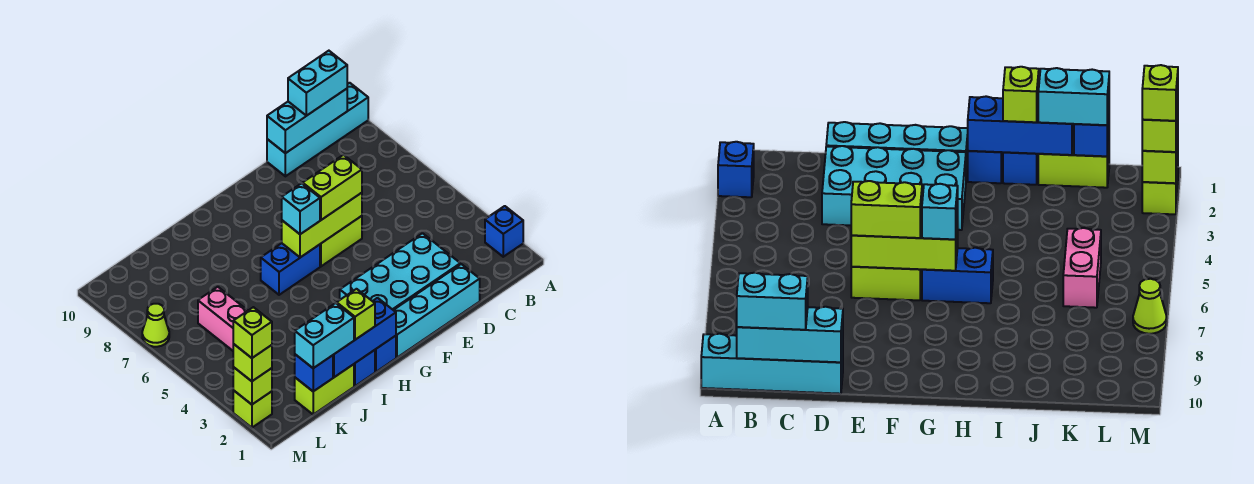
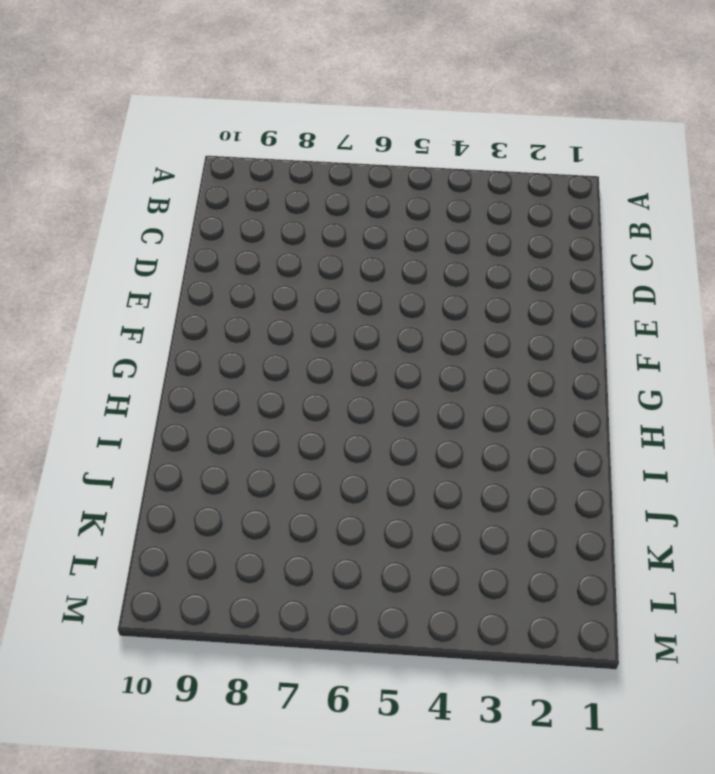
none -> blue 1x1 brick [485,206,523,257]
none -> cyan 1x4 brick [267,83,368,176]
none -> cyan 1x4 brick [394,264,480,357]

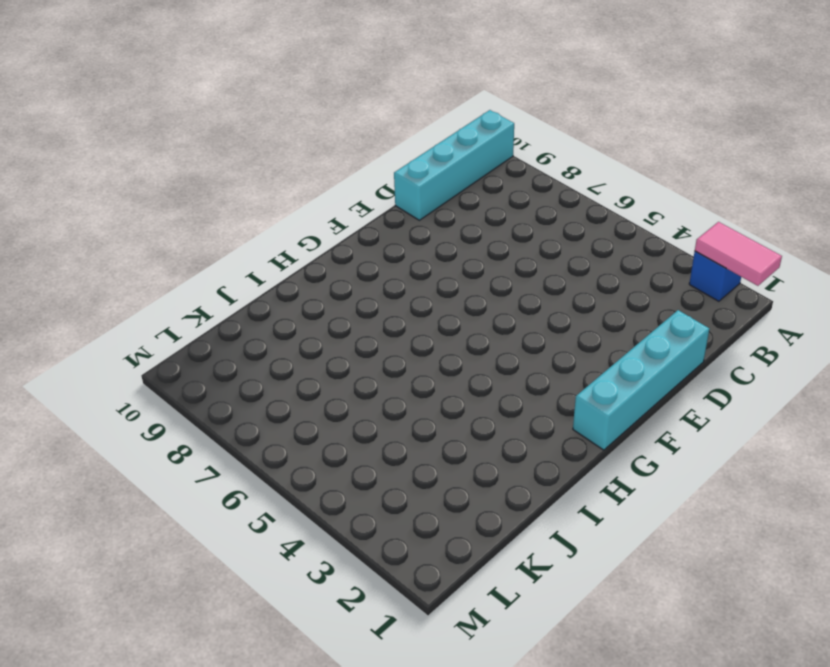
pink 1x2 tile [695,222,782,286] -> none
none -> cyan 2x4 brick [340,233,460,310]
none -> lime 1x2 brick [320,216,362,266]
none -> blue 1x2 brick [261,243,320,295]

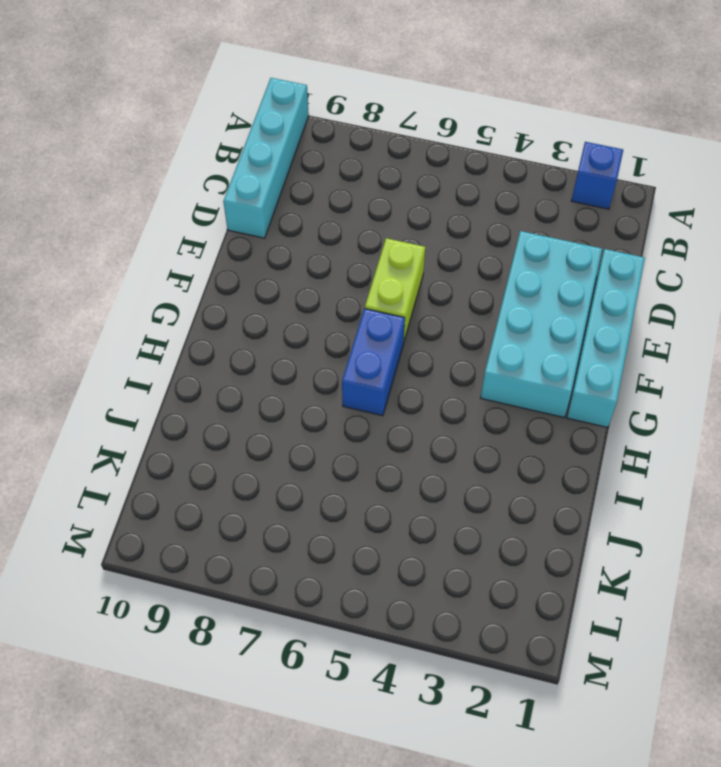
none -> blue 1x1 brick [375,336,396,372]
none -> blue 1x1 brick [354,350,375,386]
none -> lime 1x2 brick [295,364,354,414]

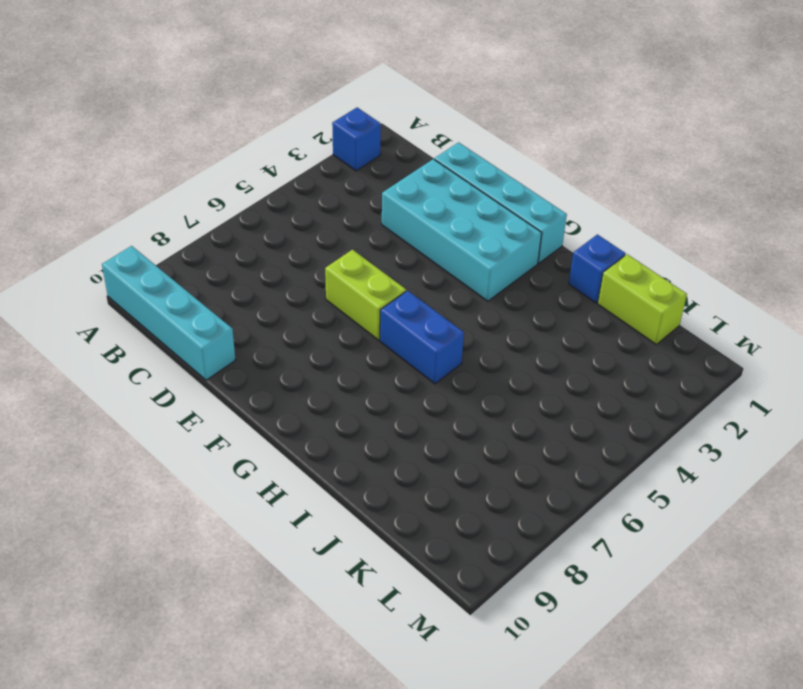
none -> blue 1x1 brick [375,336,396,372]
none -> pink 1x2 brick [198,287,248,351]
none -> lime 1x1 brick [233,391,272,428]

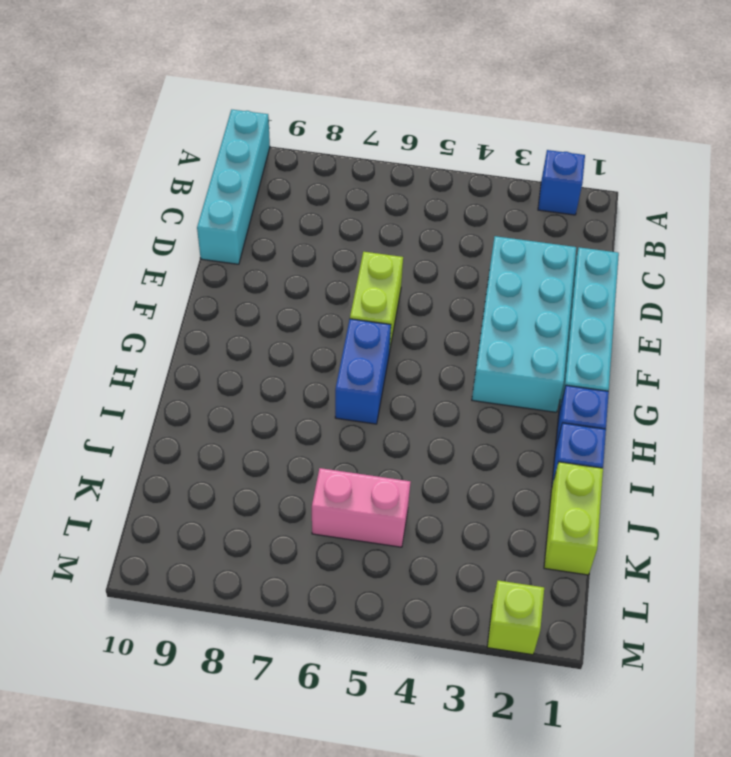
none -> lime 1x1 cone [142,304,169,347]
none -> cyan 1x3 brick [267,89,347,153]
none -> lime 1x3 brick [282,193,362,257]

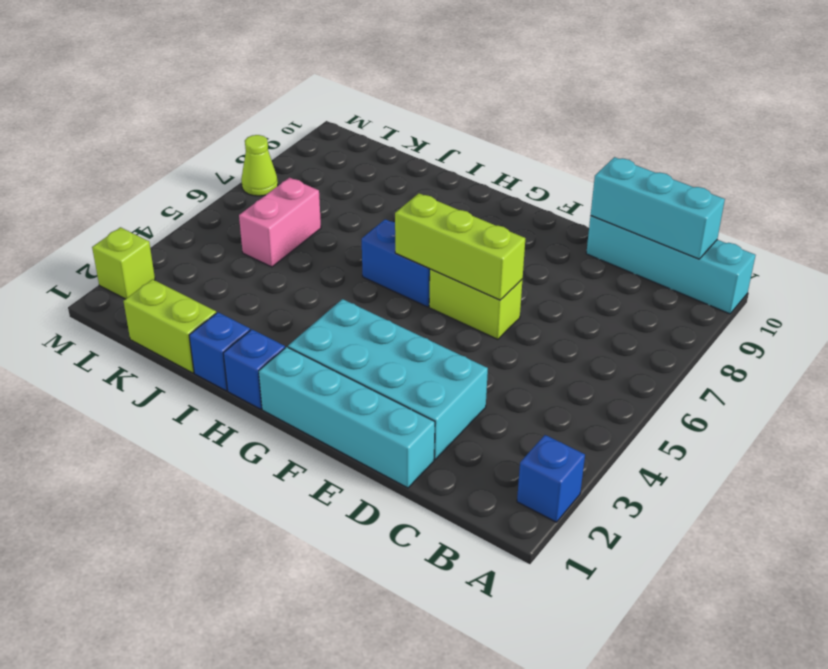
none -> blue 1x3 brick [333,298,396,377]
none -> blue 1x1 brick [295,354,333,391]
none -> lime 1x1 brick [233,367,272,404]

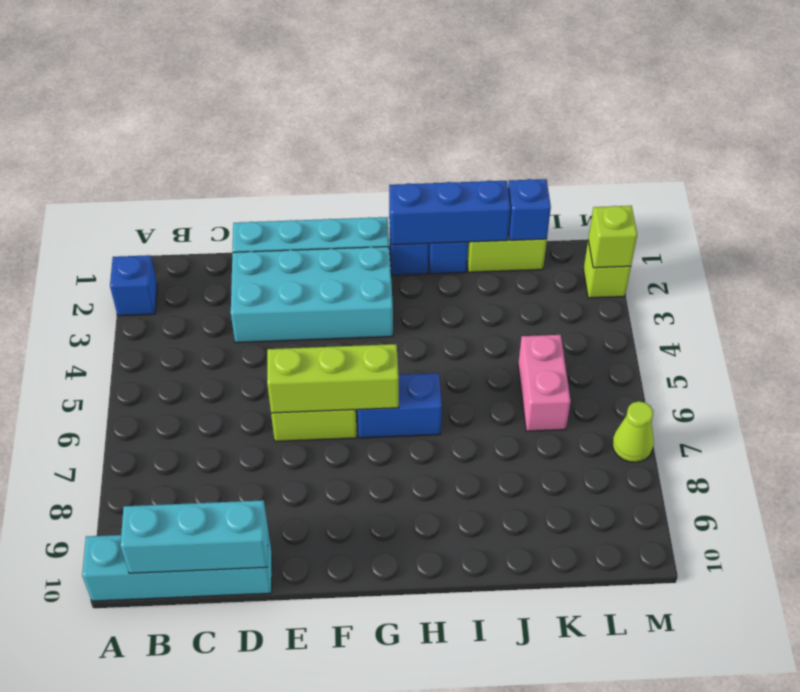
none -> cyan 1x2 brick [288,51,347,116]
none -> lime 1x2 brick [303,155,362,220]
none -> cyan 1x1 brick [282,183,320,234]

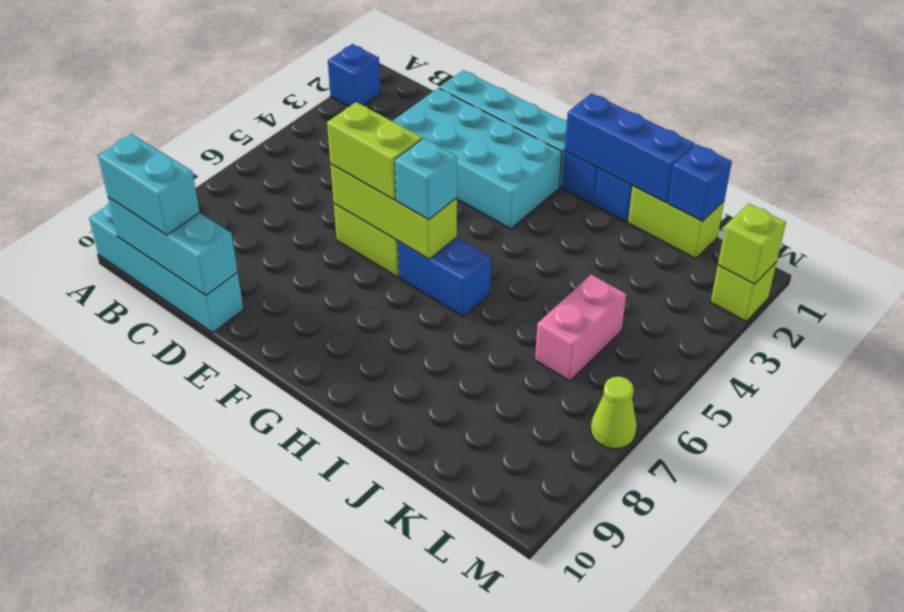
none -> lime 1x1 brick [336,289,375,340]
none -> cyan 1x2 brick [295,303,354,368]
none -> lime 1x1 brick [233,344,272,381]

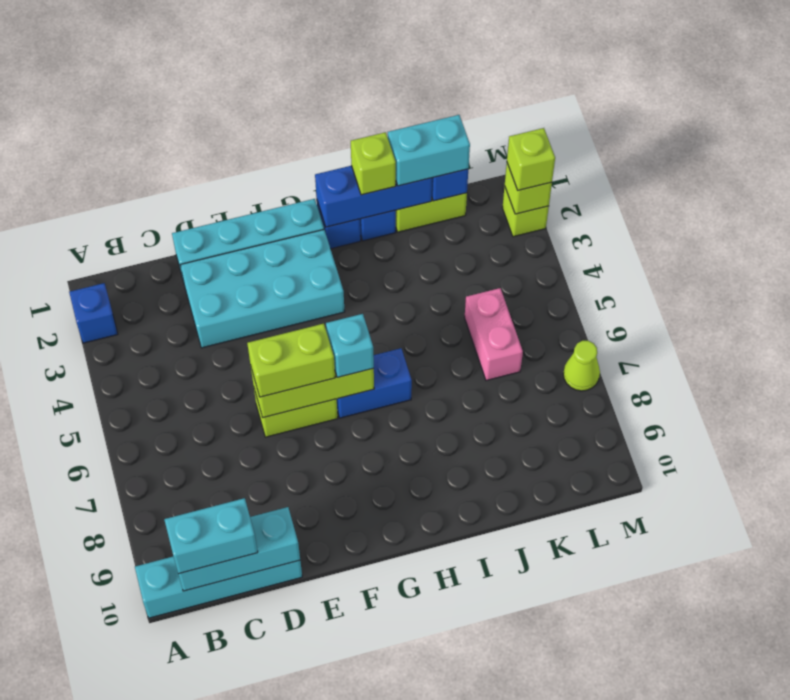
none -> lime 1x1 brick [233,307,272,358]

